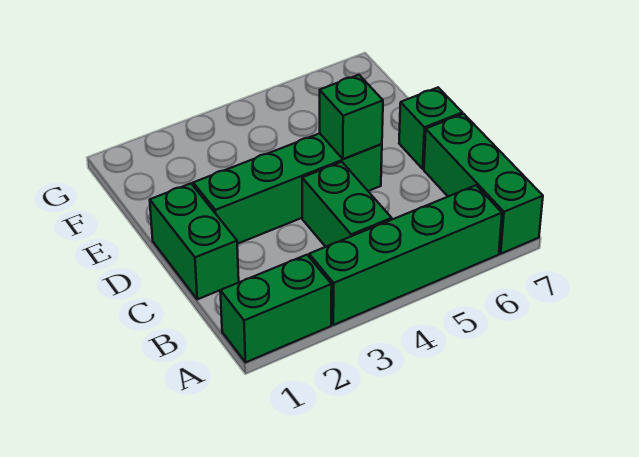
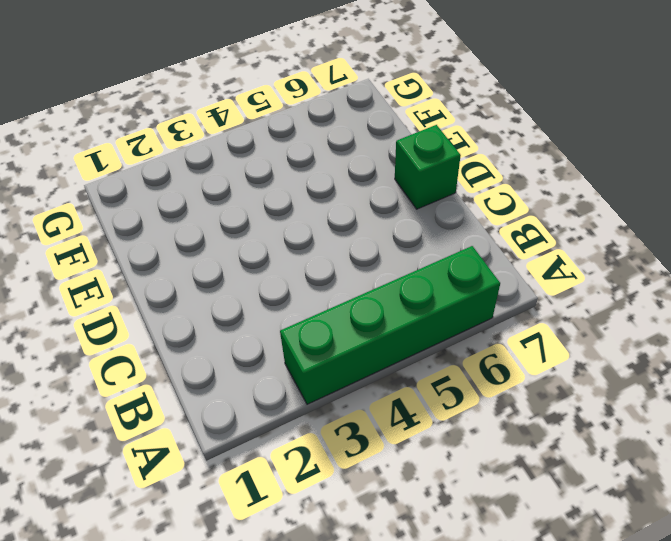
none -> green 1x2 brick [220,255,332,362]
none -> green 1x3 brick [424,114,543,254]

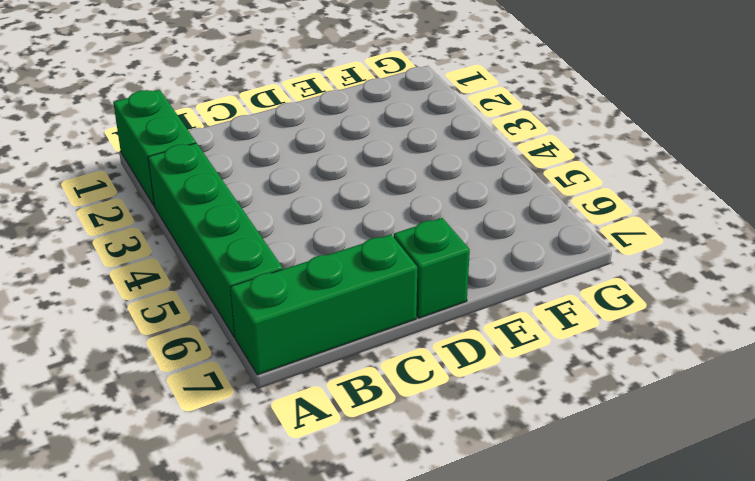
none -> green 1x2 brick [302,162,392,247]
none -> green 1x2 brick [150,184,239,299]

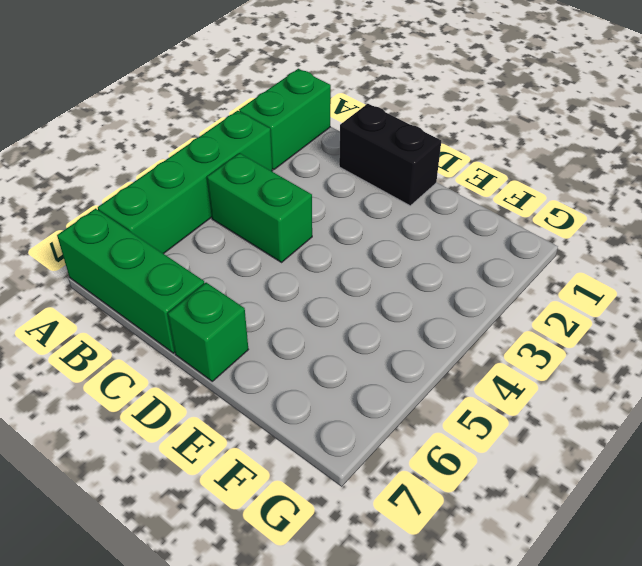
black 1x2 brick [339,104,441,206] -> green 1x2 brick [150,184,239,299]
none -> green 1x4 brick [193,133,382,244]
none -> green 1x1 brick [320,75,383,159]

